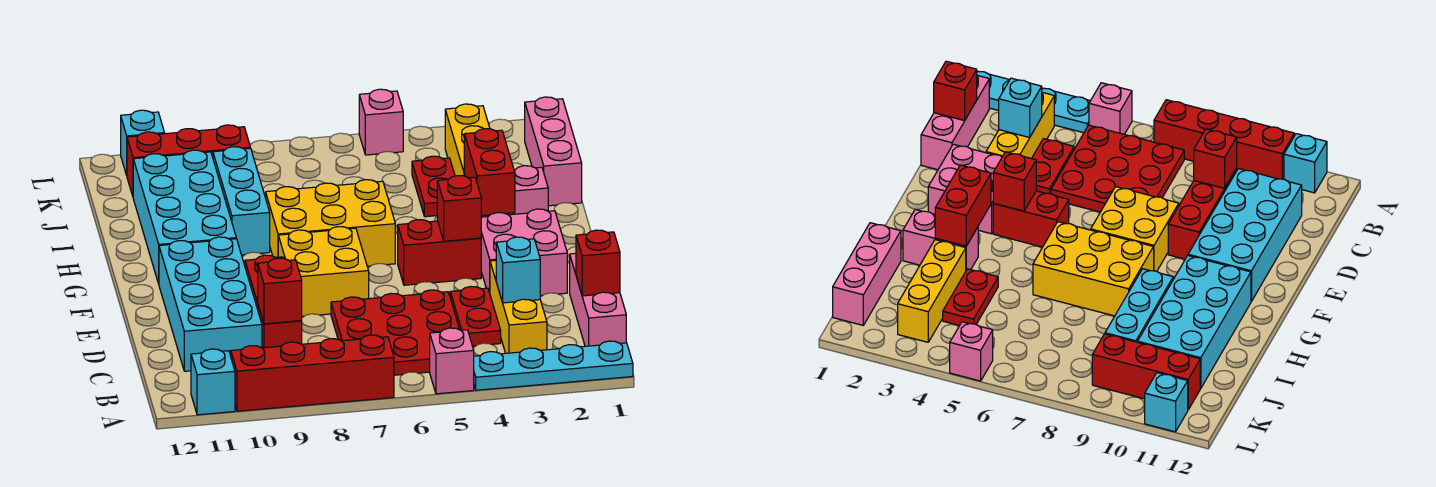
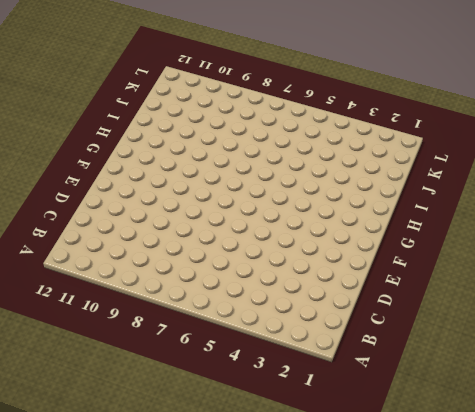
none -> cyan 1x4 plate [474,341,633,390]
none -> pink 1x1 brick [430,328,474,394]
none -> red 1x4 brick [231,335,394,411]

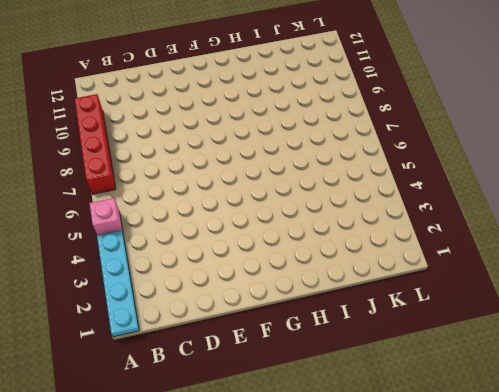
none -> cyan 1x1 brick [191,349,235,415]
none -> pink 1x3 brick [570,253,626,346]
none -> yellow 1x3 brick [490,261,547,353]

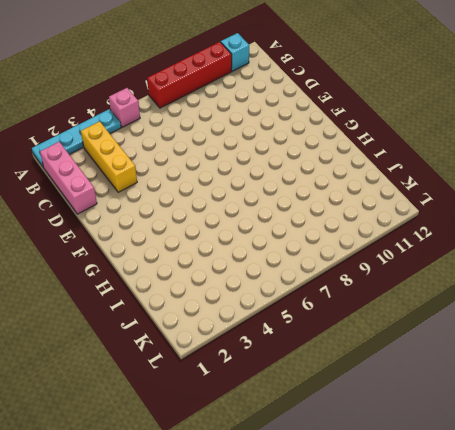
none -> red 3x3 plate [331,290,459,375]
none -> red 1x2 plate [450,287,501,346]
none -> red 1x3 brick [245,255,302,348]

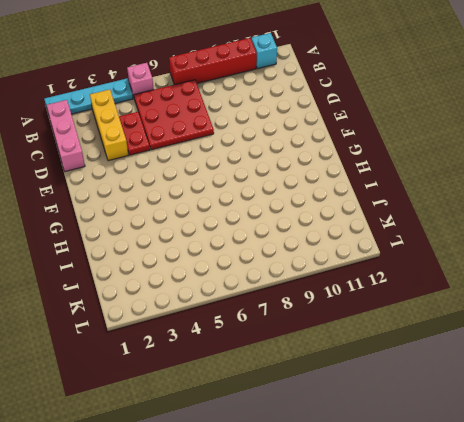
none -> red 1x3 brick [245,255,302,348]
none -> cyan 2x4 brick [159,237,262,371]
none -> pink 2x2 brick [481,209,567,296]

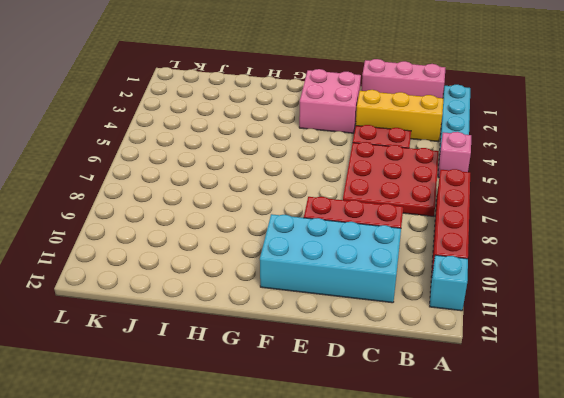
none -> yellow 2x2 brick [278,227,369,317]
none -> red 1x2 brick [398,220,481,285]
none -> yellow 2x3 brick [266,180,395,266]

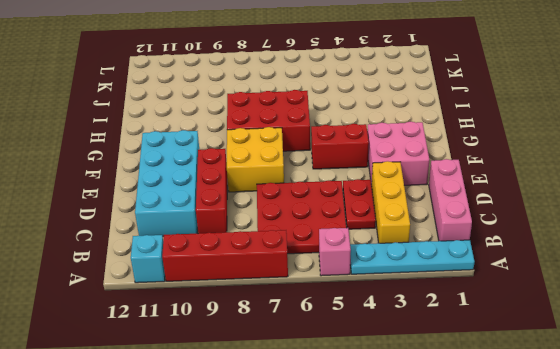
red 2x3 brick [227,90,310,151] -> yellow 2x3 brick [266,180,395,266]
none -> cyan 2x4 brick [133,150,236,284]
none -> pink 1x2 brick [464,166,548,217]
none -> cyan 1x3 brick [213,147,270,255]

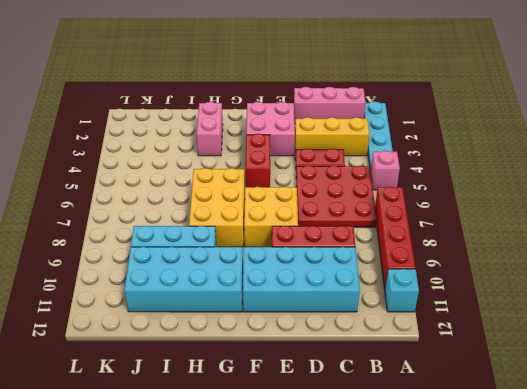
none -> pink 1x3 brick [525,97,582,206]
none -> yellow 1x3 brick [445,104,490,176]
none -> red 1x2 plate [412,156,455,217]

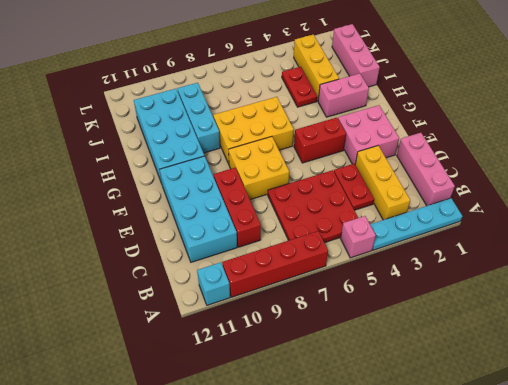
none -> red 1x3 brick [127,125,250,196]
none -> pink 1x1 brick [359,89,403,155]
none -> cyan 1x1 brick [121,110,165,175]

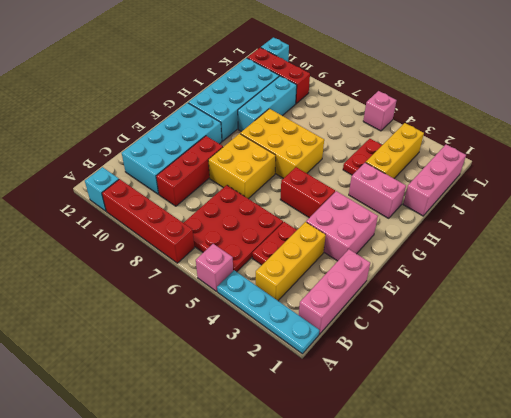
none -> red 1x1 brick [576,230,620,296]
none -> cyan 1x1 brick [496,237,540,303]
none -> red 1x1 brick [258,258,302,324]

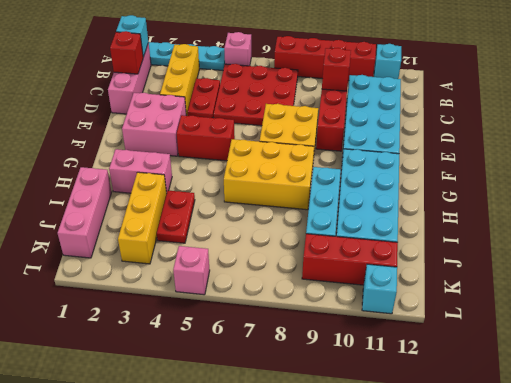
cyan 1x1 brick [116,15,148,57] -> cyan 1x1 brick moved to [496,237,540,303]
none -> red 1x1 brick [437,176,481,241]
none -> red 1x2 brick [464,129,515,216]

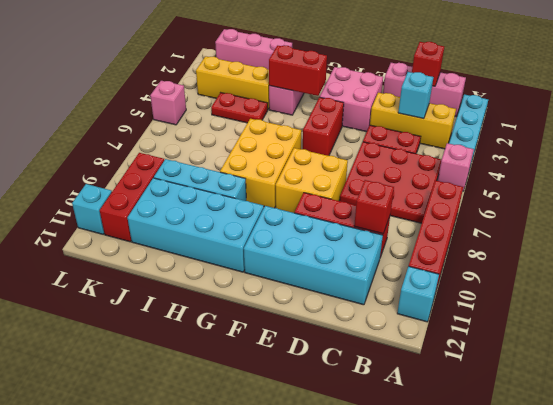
none -> red 1x1 brick [437,176,481,241]

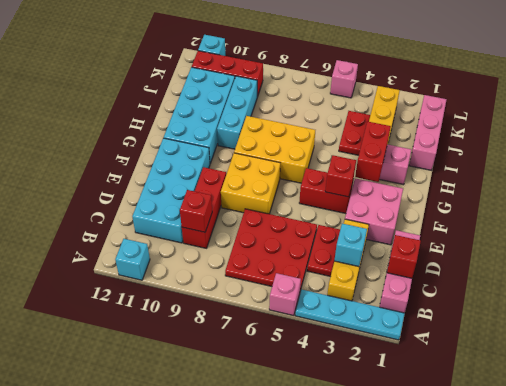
none -> red 1x4 brick [231,335,394,411]

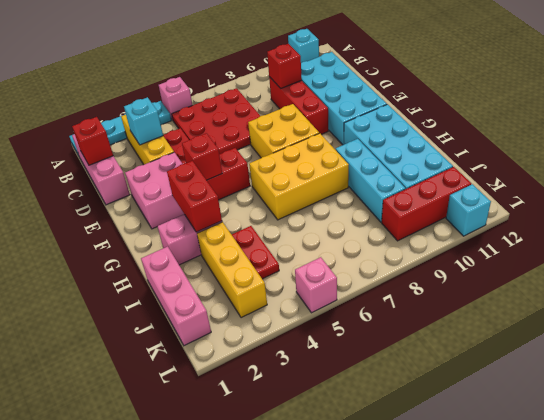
none -> red 1x4 brick [231,335,394,411]

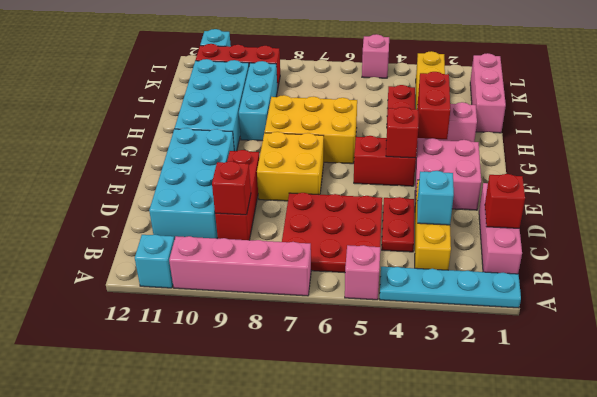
pink 1x4 brick [169,236,311,296] -> red 1x4 brick [231,335,394,411]

